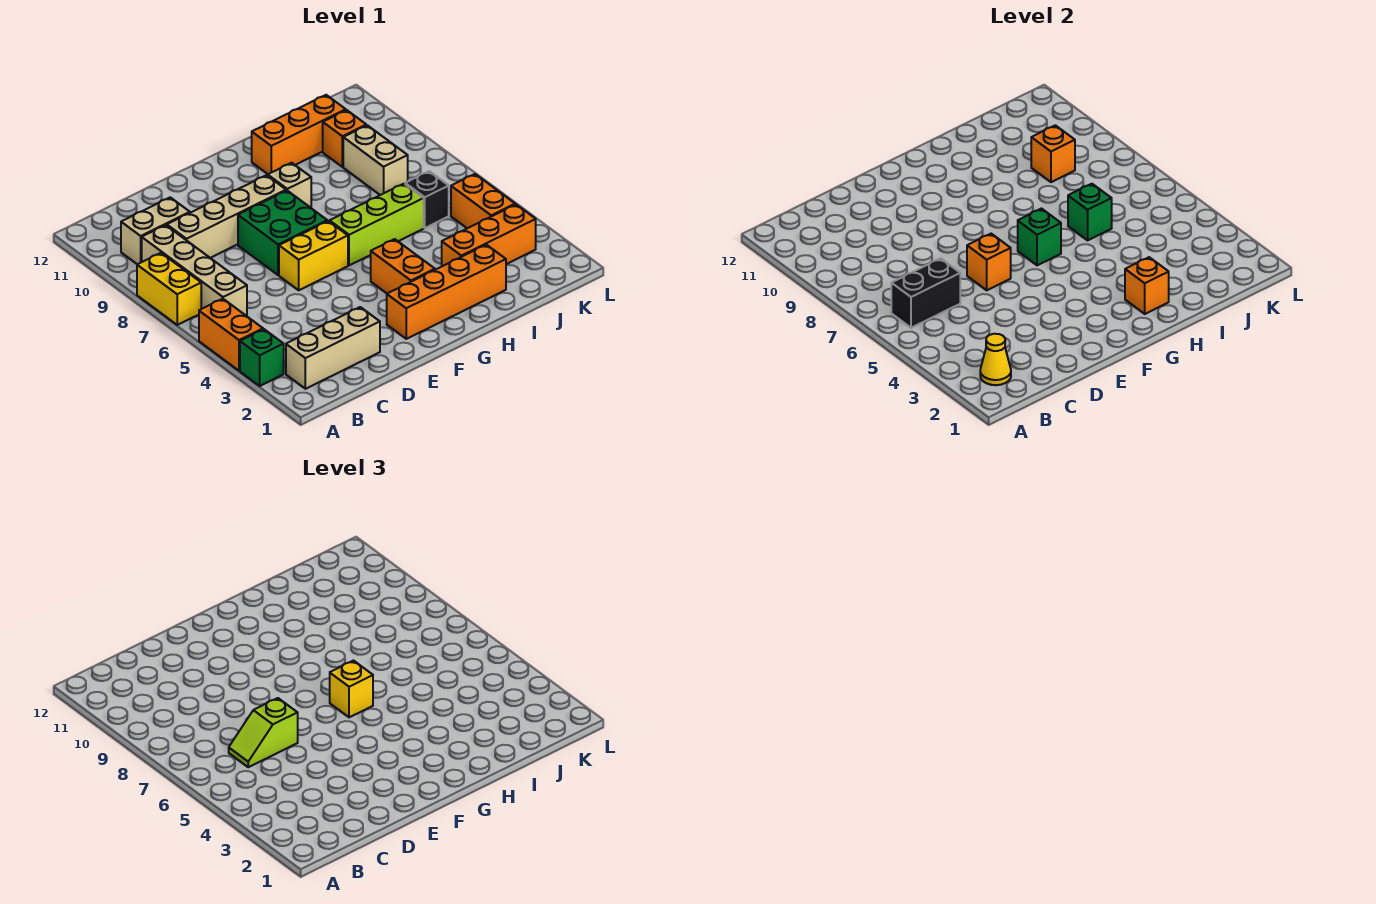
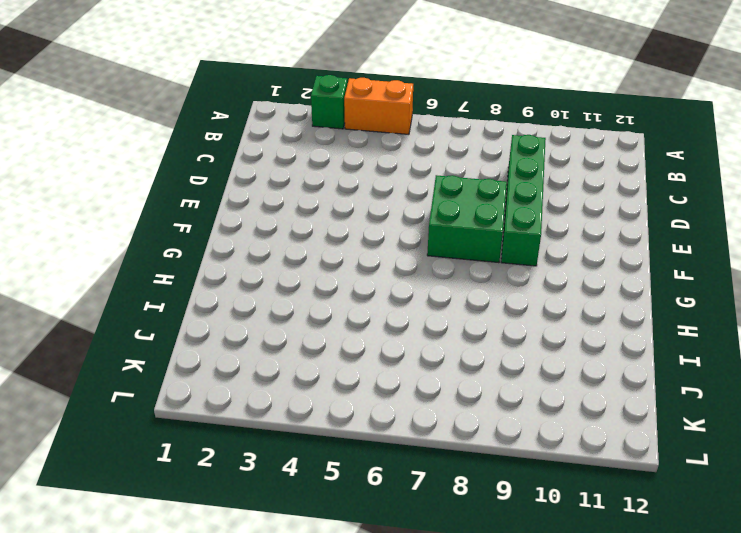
green 1x4 brick [501,135,546,266] -> tan 1x4 brick [167,175,286,258]
none -> yellow 1x2 brick [137,253,201,325]
none -> tan 1x3 brick [286,307,380,389]
none -> tan 1x4 brick [142,225,247,316]

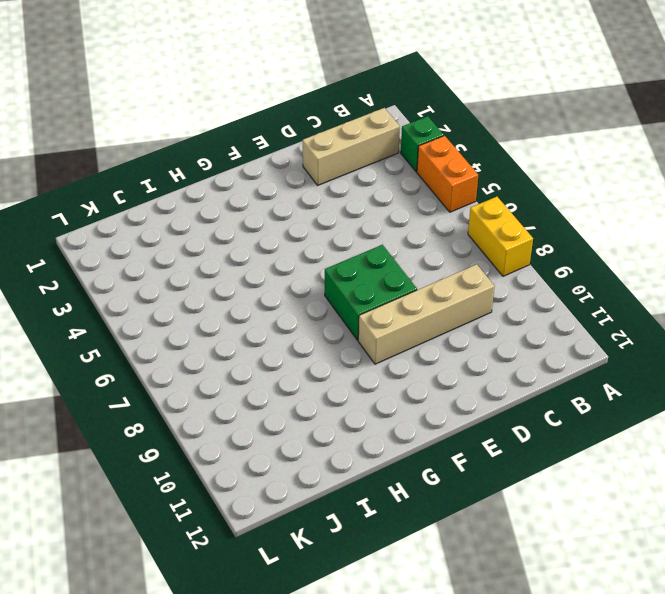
none -> tan 1x4 brick [142,225,247,316]
none -> tan 1x2 brick [121,197,190,264]
none -> yellow 1x2 brick [279,221,348,290]

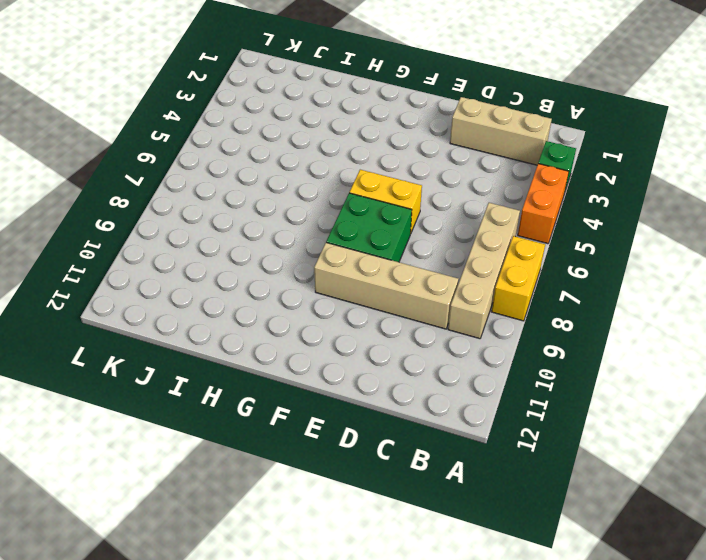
none -> tan 1x2 brick [121,197,190,264]
none -> orange 1x4 brick [387,245,506,339]
none -> orange 1x2 brick [371,239,435,293]

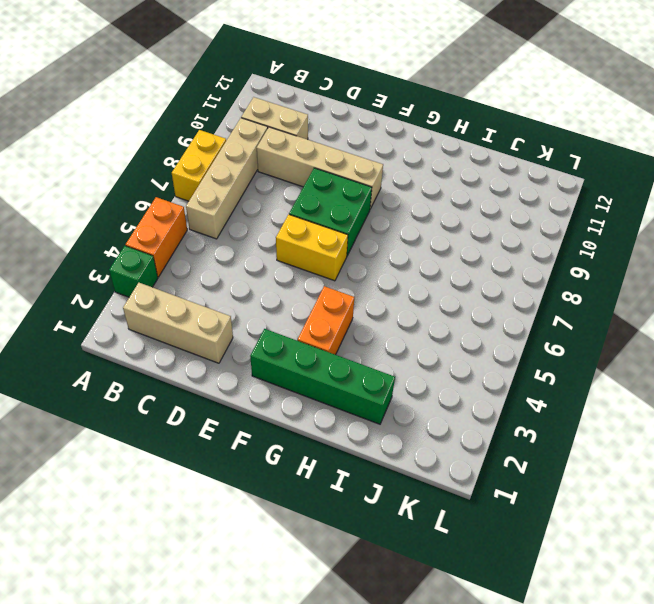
green 1x4 brick [250,329,395,424] -> orange 1x4 brick [387,245,506,339]
none -> lime 1x3 brick [330,184,424,265]
none -> tan 1x1 brick [268,163,311,208]
none -> orange 1x3 brick [252,95,346,174]

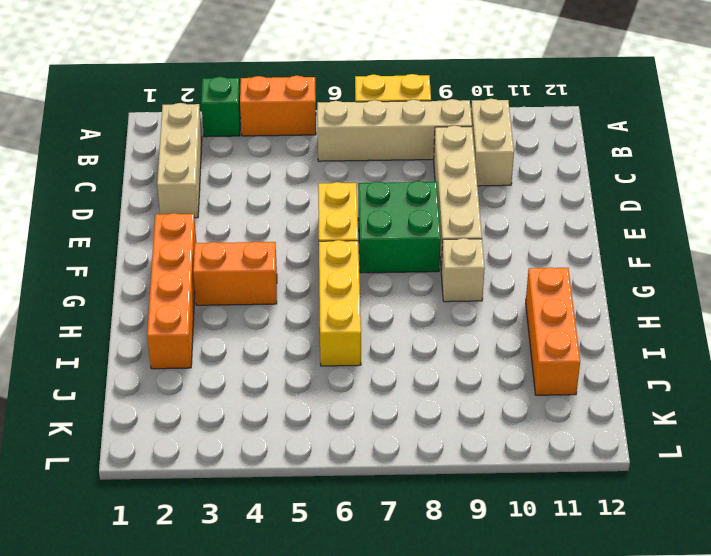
yellow 1x3 brick [319,240,361,366] -> lime 1x3 brick [330,184,424,265]
none -> orange 1x3 brick [442,205,536,266]
none -> black 1x1 brick [405,171,449,228]
none -> tan 1x2 brick [343,125,408,195]

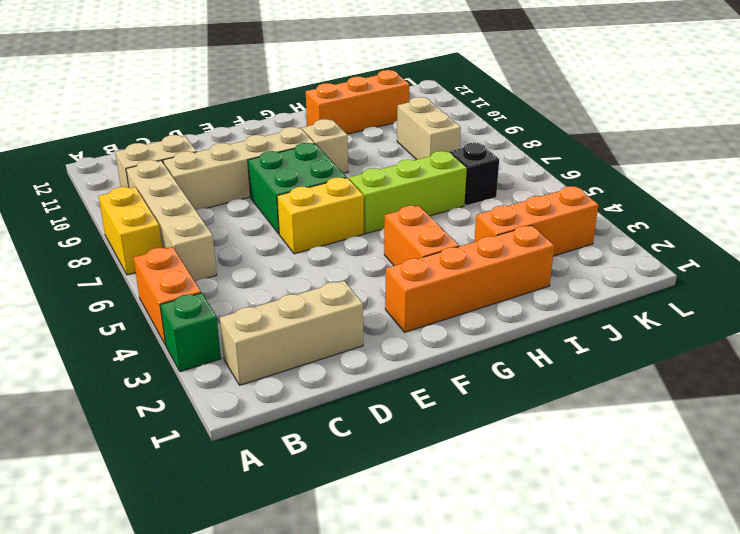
none -> orange 1x1 brick [323,110,366,167]
none -> orange 1x2 brick [451,174,515,228]
none -> yellow 1x1 cone [980,334,1011,385]

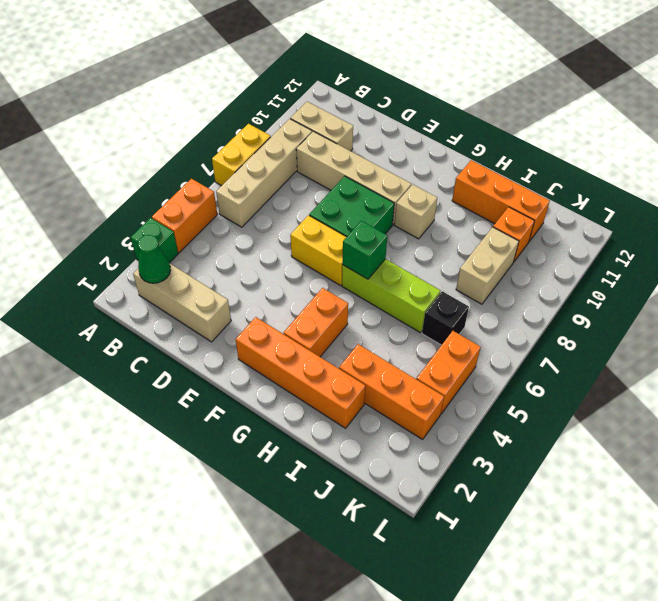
green 1x1 cone [138,235,171,283] -> yellow 1x1 cone [980,334,1011,385]
none -> black 1x2 brick [891,258,960,328]
none -> orange 1x1 brick [967,234,1011,290]
none -> orange 1x1 brick [1125,257,1169,314]

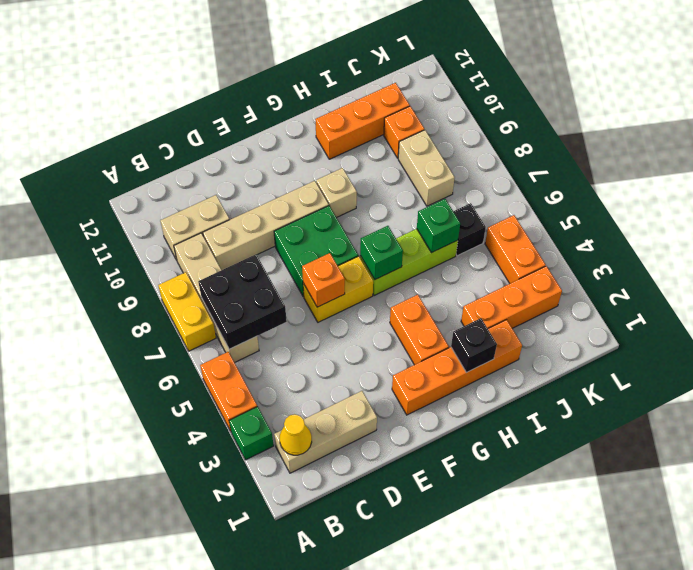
black 2x2 brick [198,254,287,349] -> black 1x2 brick [891,258,960,328]
black 1x1 brick [451,318,497,373] -> orange 1x1 brick [1125,257,1169,314]
none -> orange 1x1 brick [1031,125,1075,182]
none -> lime 1x2 slope [229,698,298,767]
none -> yellow 1x1 brick [330,661,373,717]

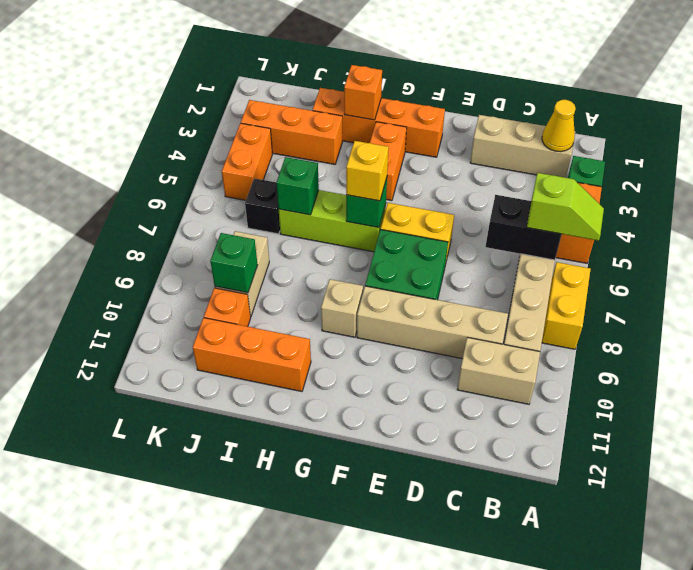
lime 1x2 slope [527,173,604,241] -> lime 1x2 slope moved to [229,698,298,767]
green 1x1 brick [210,233,257,293] -> orange 1x1 brick [1031,125,1075,182]
none -> orange 1x1 brick [967,234,1011,290]

